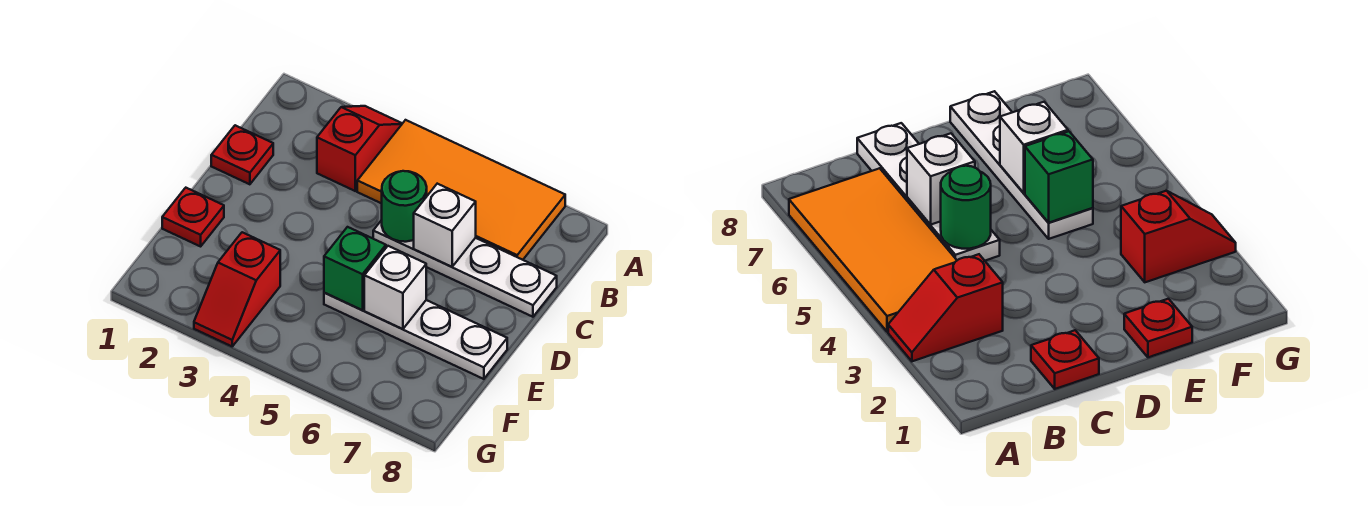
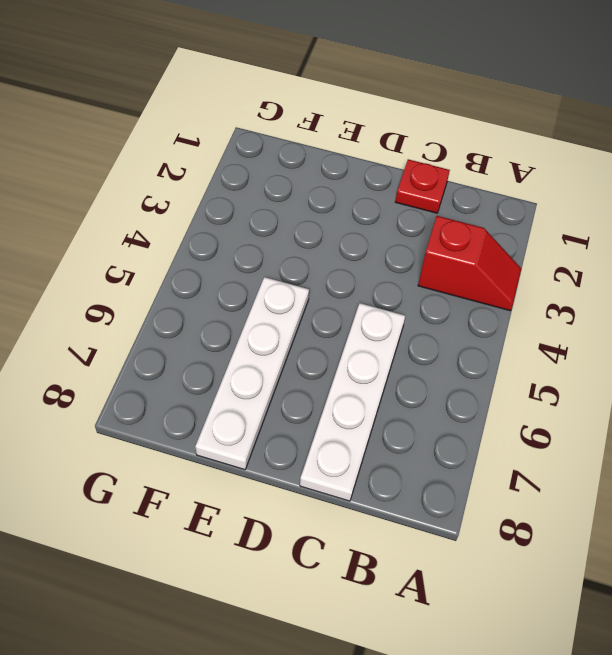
none -> orange 2x4 tile [357,120,565,260]
none -> red 1x1 plate [162,188,224,246]

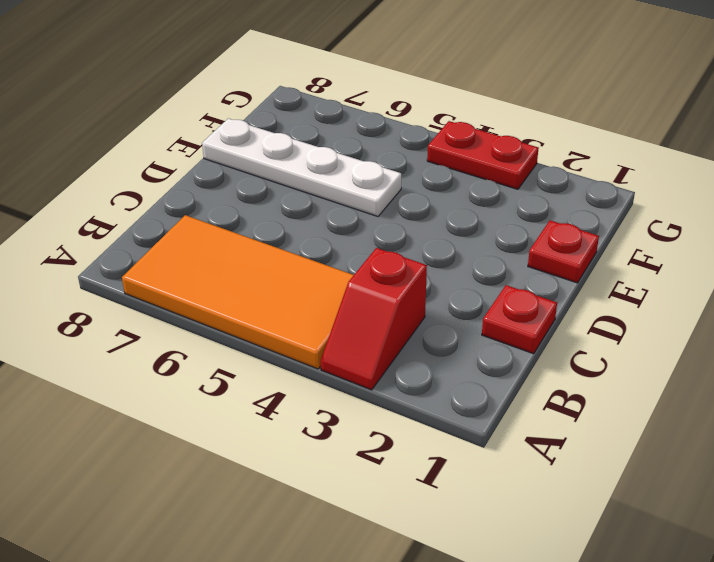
red 1x2 plate [427,121,539,189] -> red 1x2 slope [194,232,280,346]
none -> white 1x4 plate [373,220,557,317]
none -> green 1x1 round brick [382,171,427,242]

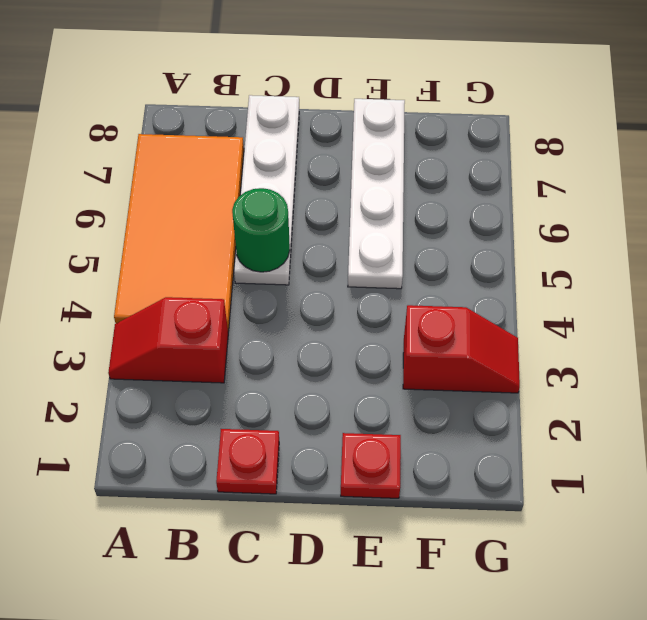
none -> white 1x1 brick [414,184,476,267]
none -> green 1x1 brick [324,227,386,310]

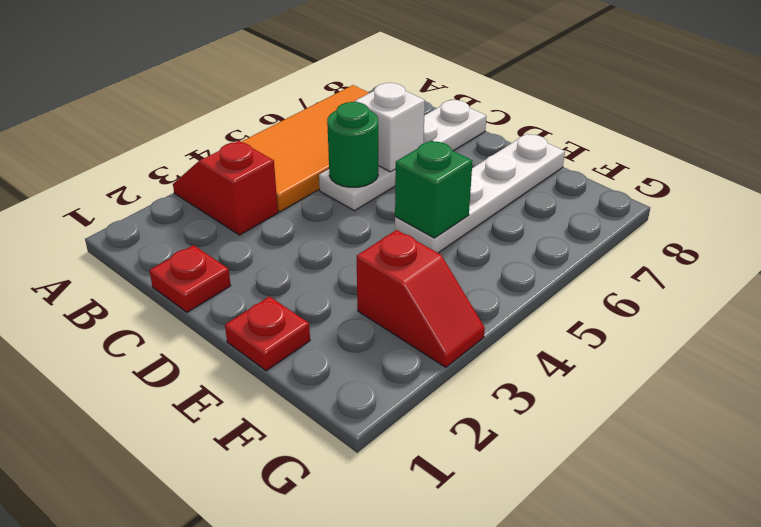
none -> white 1x1 brick [364,246,426,329]

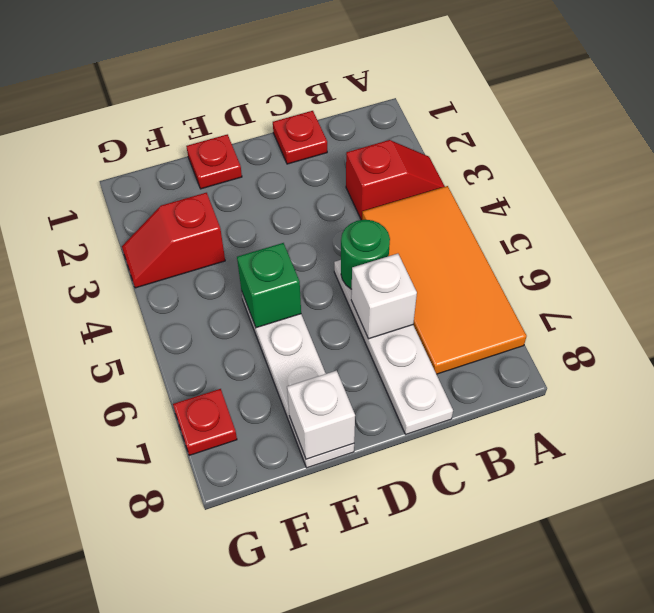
white 1x1 brick [287,371,355,459] -> white 1x1 brick moved to [364,246,426,329]
red 1x1 plate [173,389,237,455] -> none

